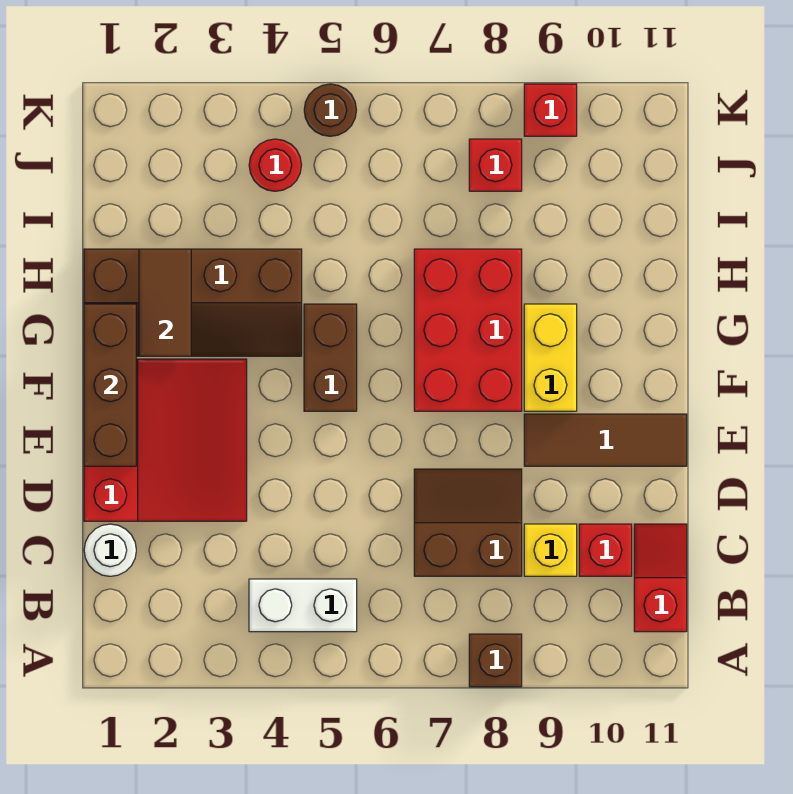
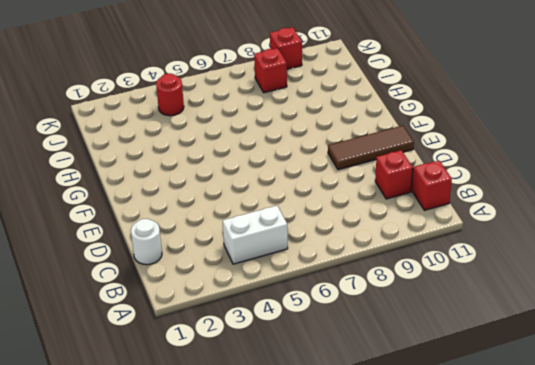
none -> brown 1x1 brick [469,634,522,687]
none -> brown 2x2 slope [414,469,522,576]
none -> yellow 1x1 brick [524,524,577,576]

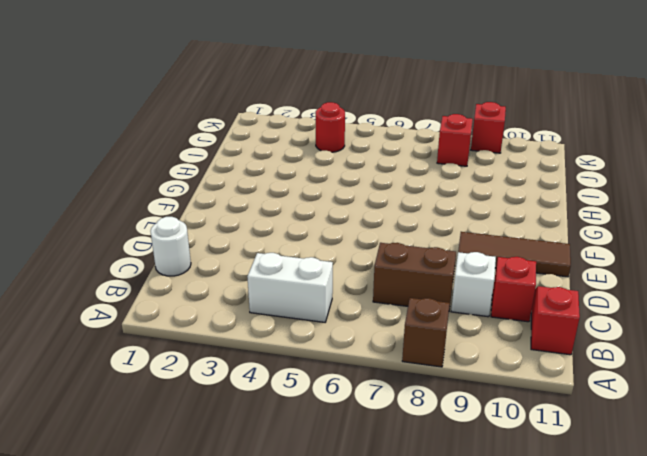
white 1x1 brick [451,252,496,317] -> yellow 1x1 brick [524,524,577,576]
none -> red 3x3 slope [84,359,247,521]
none -> brown 1x2 brick [304,304,357,411]
none -> red 2x3 brick [414,249,522,411]

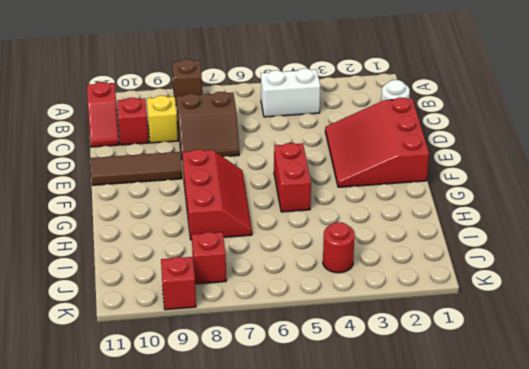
red 1x2 brick [274,143,311,212] -> brown 1x2 brick [304,304,357,411]
red 2x3 slope [182,149,252,240] -> red 2x3 brick [414,249,522,411]
none -> yellow 1x2 brick [524,304,577,411]
none -> brown 2x4 slope [84,249,302,356]
none -> brown 1x1 round brick [304,84,356,136]

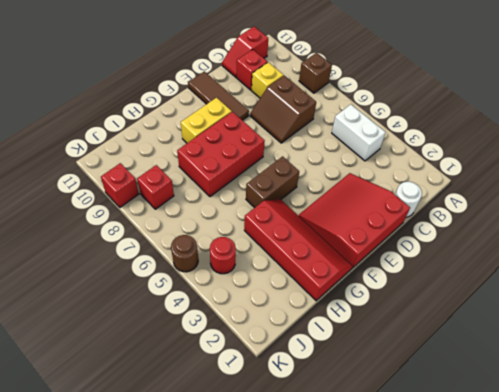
red 2x4 slope [244,199,353,301] -> brown 2x4 slope [84,249,302,356]
none -> brown 1x3 brick [84,304,136,466]
none -> brown 1x2 tile [139,249,191,356]

